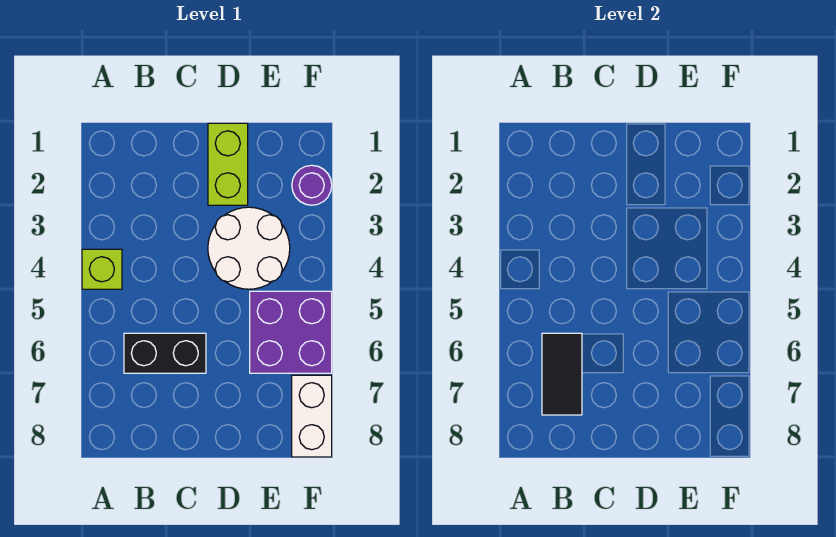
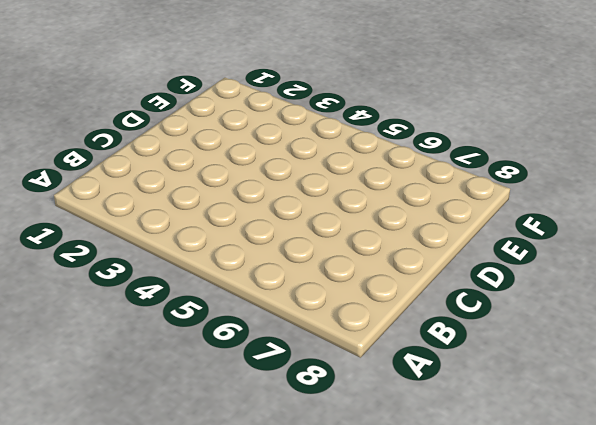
none -> lime 1x1 brick [82,249,122,289]
none -> black 1x2 brick [124,333,206,373]

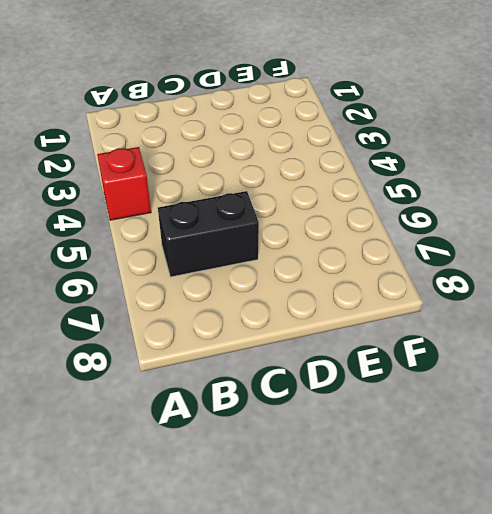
red 1x1 brick [97,147,151,220] -> lime 1x1 brick [82,249,122,289]
none -> lime 1x2 brick [208,123,248,205]
none -> white 2x2 round brick [208,207,290,289]

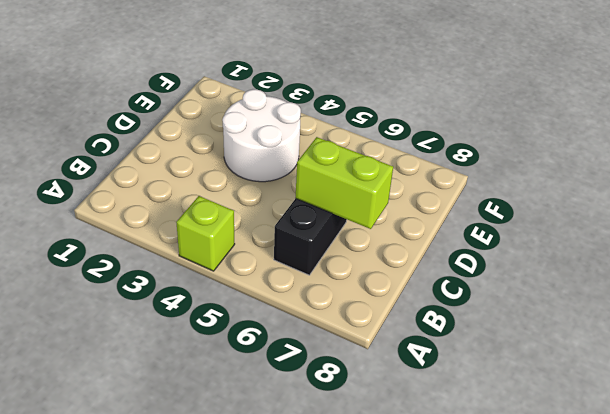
lime 1x2 brick [296,137,393,229] -> lime 1x2 brick moved to [208,123,248,205]
none -> purple 2x2 brick [250,291,332,373]
none -> purple 1x1 round brick [292,165,332,205]

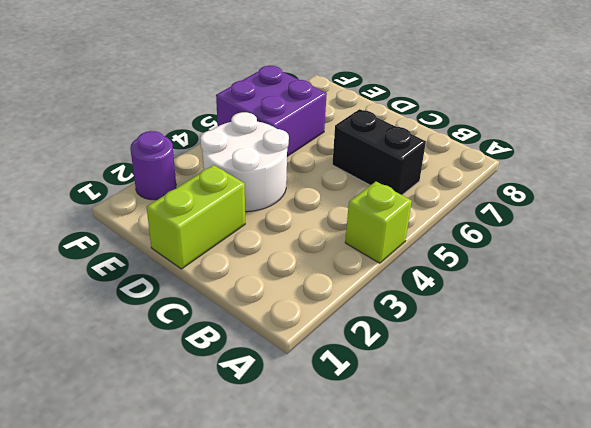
none -> white 1x2 brick [292,375,332,457]
none -> black 1x2 tile [542,333,582,415]

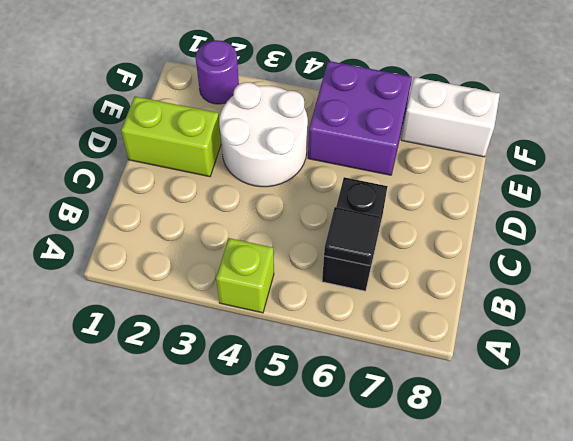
black 1x1 tile [324,207,380,266] -> black 1x2 tile [542,333,582,415]

